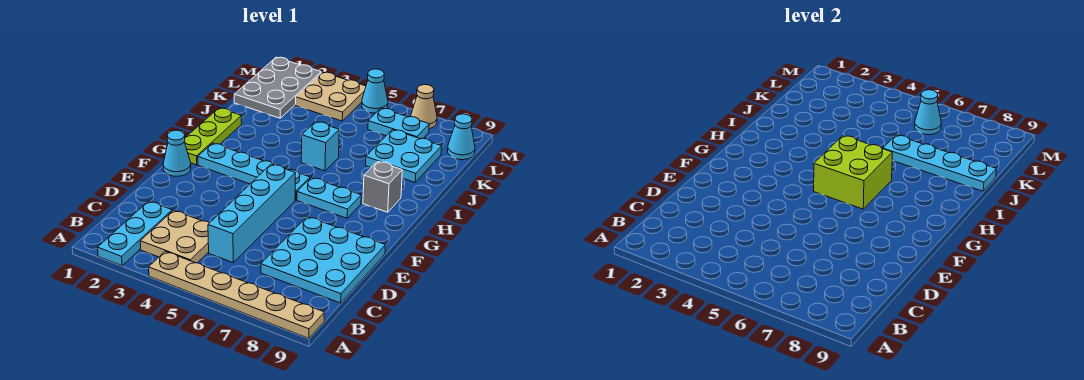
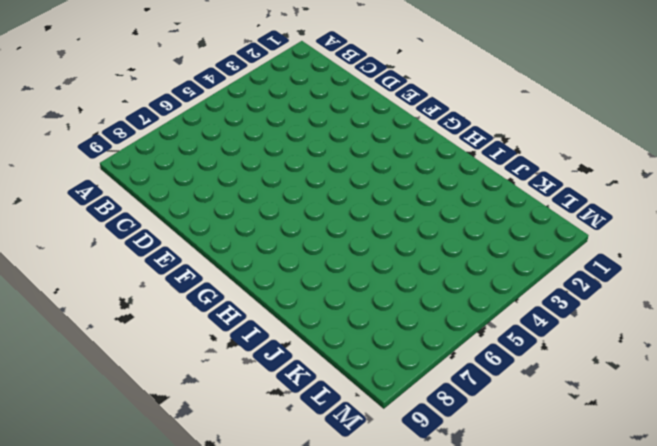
none -> cyan 1x3 plate [98,201,172,266]
none -> tan 1x6 plate [149,251,324,338]
none -> tan 2x2 plate [140,210,209,263]

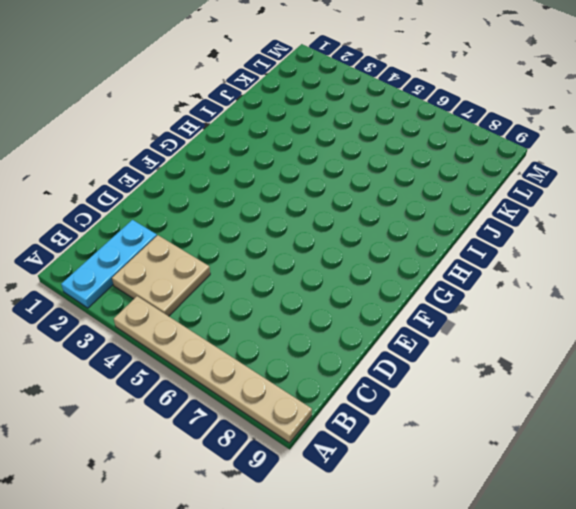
none -> cyan 1x4 brick [208,164,295,262]
none -> cyan 3x3 plate [261,217,385,303]
none -> cyan 1x1 cone [163,130,191,176]

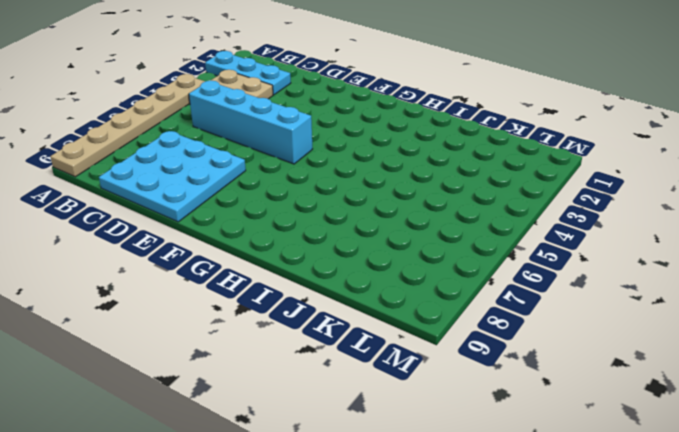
none -> cyan 1x1 cone [163,130,191,176]
none -> lime 1x3 plate [184,108,242,165]
none -> cyan 1x4 plate [198,143,310,200]

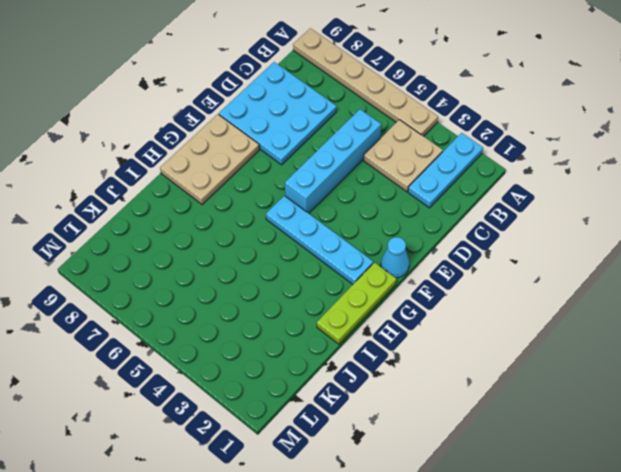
tan 2x3 plate [160,114,259,205] -> grey 1x1 brick [363,161,402,212]
none -> cyan 1x2 plate [297,178,361,218]
none -> cyan 1x1 brick [301,121,339,171]
none -> cyan 2x2 plate [366,130,442,182]

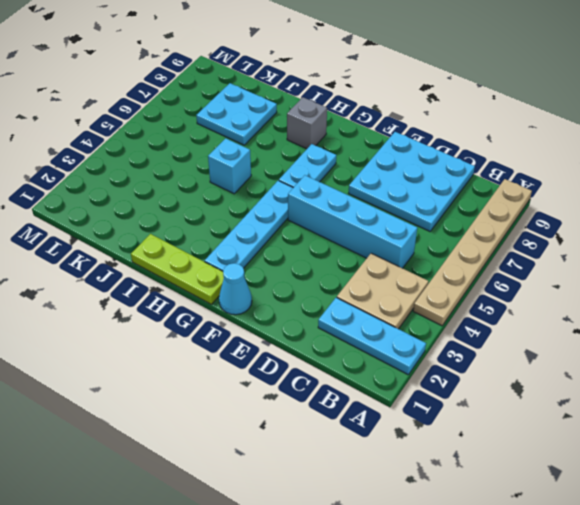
none -> grey 2x3 plate [234,57,321,118]
none -> tan 2x2 plate [296,72,366,121]
none -> cyan 1x2 plate [368,108,429,139]

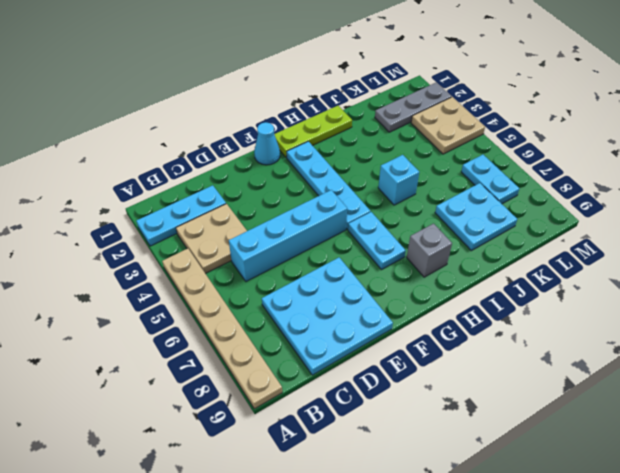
grey 1x3 plate [375,83,451,132] -> grey 2x3 plate [234,57,321,118]
none -> cyan 1x1 cone [448,114,475,160]
none -> cyan 1x1 cone [362,69,388,113]
none -> tan 1x1 cone [411,85,437,129]

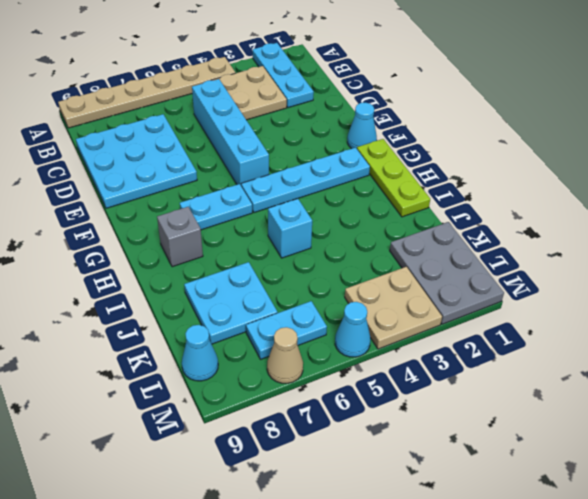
none -> lime 2x2 brick [814,136,892,209]
none -> cyan 1x4 plate [883,135,996,191]
none -> cyan 1x1 cone [915,90,941,135]

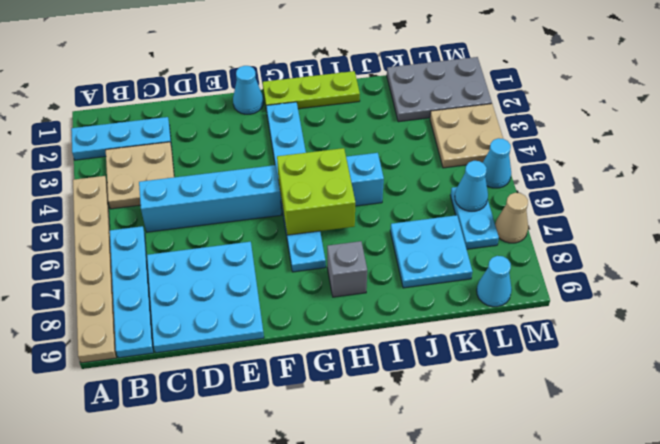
cyan 1x4 plate [110,226,153,358] -> cyan 1x4 plate moved to [883,135,996,191]

